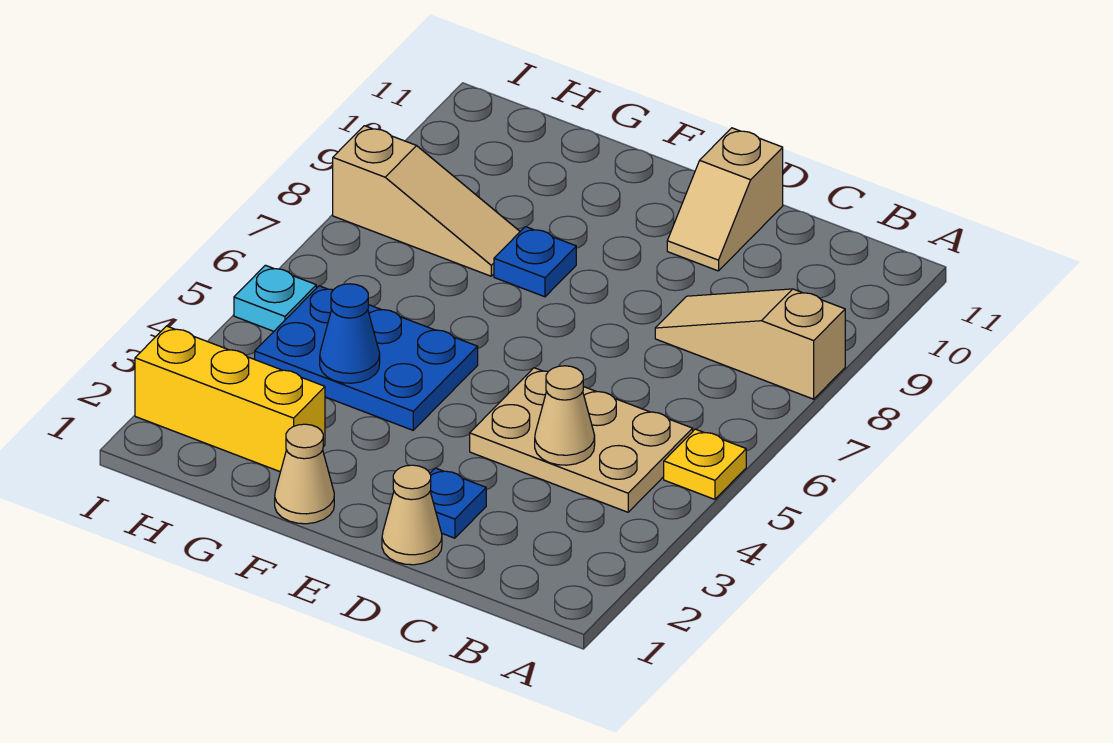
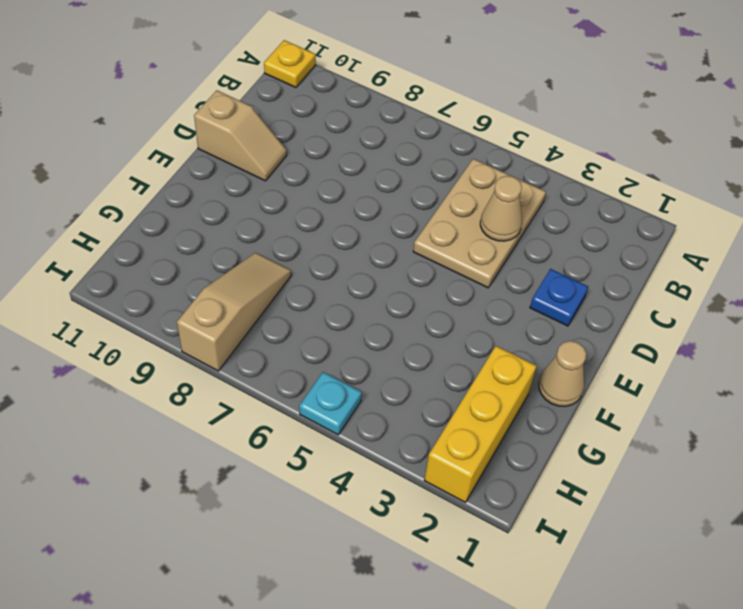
yellow 1x1 plate [264,40,316,88] -> yellow 1x1 plate moved to [664,429,746,499]
none -> tan 1x3 slope [655,289,845,399]
none -> tan 1x1 cone [382,465,442,565]
none -> blue 2x3 plate [255,286,478,430]

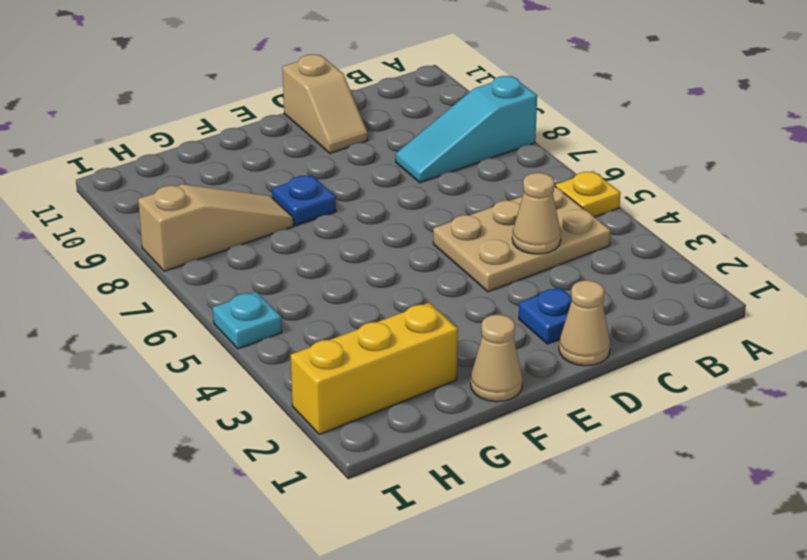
cyan 1x3 slope [396,76,537,183] -> tan 1x3 slope [655,289,845,399]
none -> blue 2x3 plate [255,286,478,430]
none -> blue 1x1 cone [320,284,380,383]

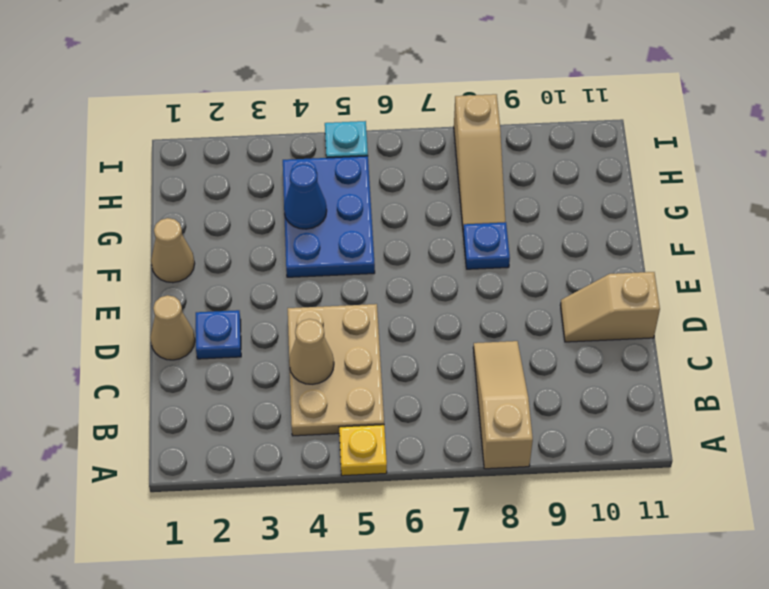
none -> yellow 1x3 brick [135,326,325,472]

